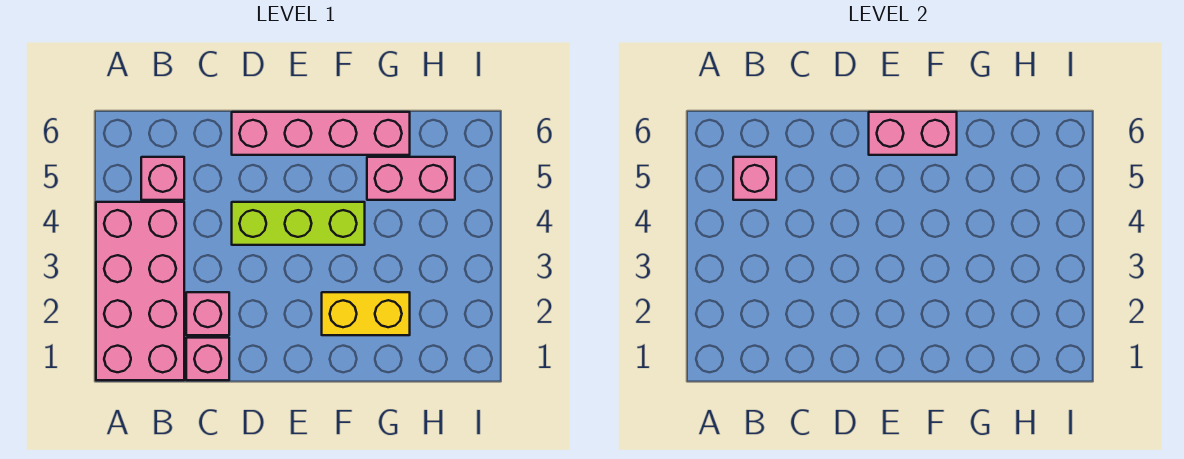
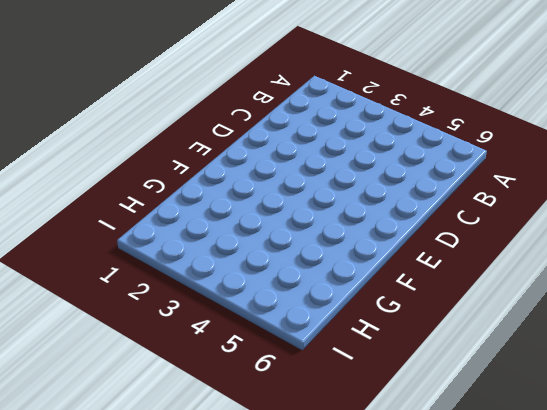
none -> pink 2x4 brick [96,202,184,380]
none -> pink 1x1 brick [141,157,184,200]

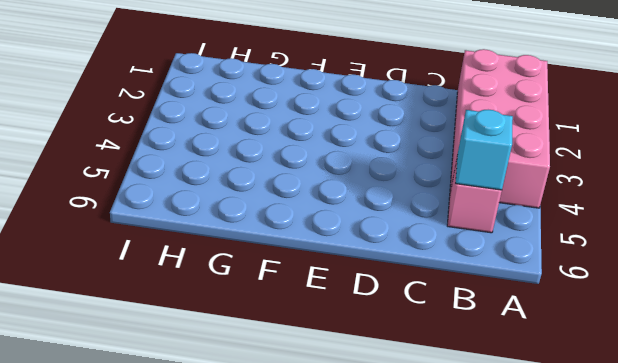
cyan 1x1 brick [455,110,513,190] -> pink 1x1 brick [733,157,776,200]
none -> pink 1x1 brick [186,338,229,380]
none -> pink 1x1 brick [186,292,229,335]

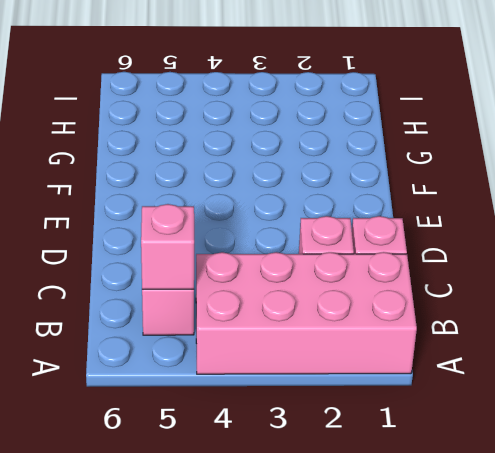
none -> lime 1x3 brick [232,202,365,245]
none -> pink 1x4 brick [232,112,410,155]

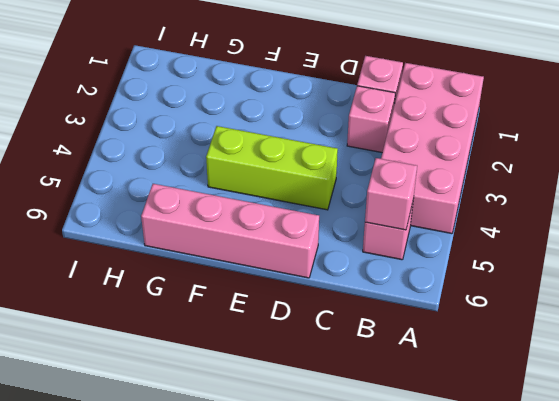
none -> yellow 1x2 brick [322,292,410,335]
none -> pink 1x2 brick [367,157,455,200]

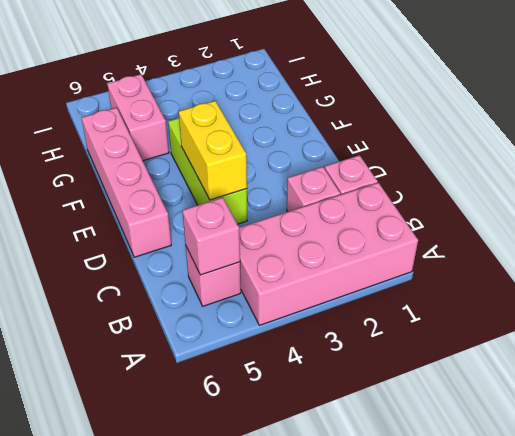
yellow 1x2 brick [179,101,247,200] -> yellow 1x2 brick moved to [322,292,410,335]
none -> pink 1x2 brick [869,112,957,155]

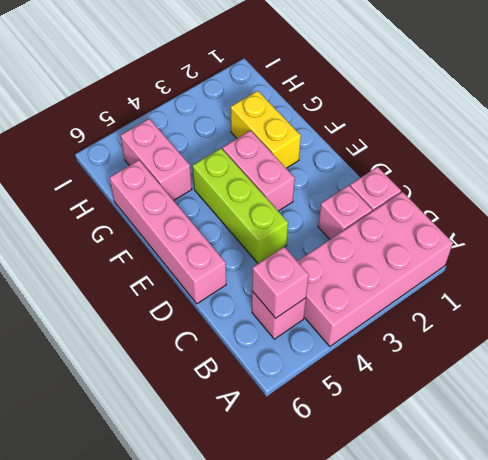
pink 1x2 brick [223,131,295,211] -> pink 1x2 brick moved to [869,112,957,155]

